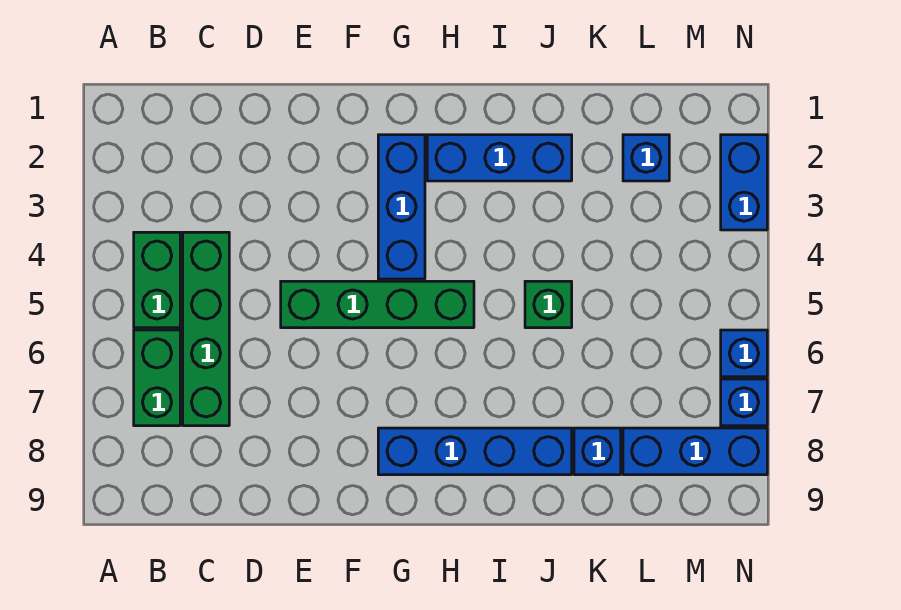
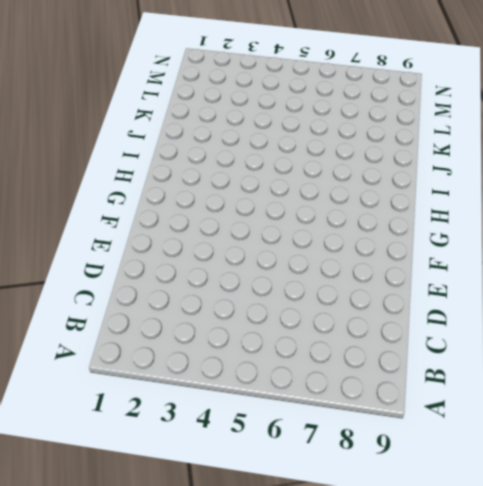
none -> green 1x2 brick [134,232,180,328]
none -> green 1x2 brick [134,330,180,426]
none -> green 1x4 brick [183,232,229,426]

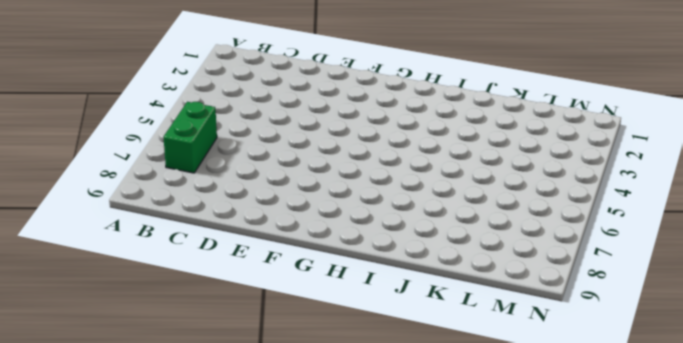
none -> green 1x2 brick [134,232,180,328]
none -> green 1x4 brick [183,232,229,426]
none -> green 1x4 brick [281,281,474,328]

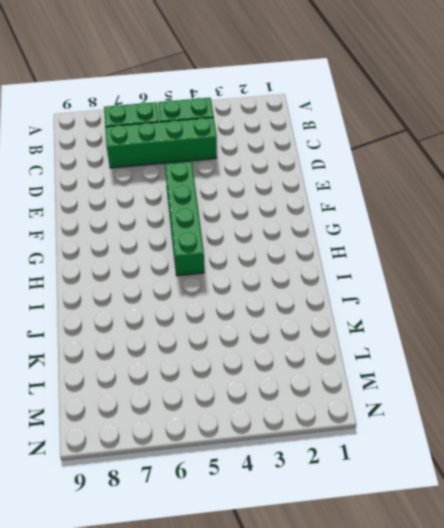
none -> blue 1x3 brick [378,135,425,279]
none -> blue 1x4 brick [378,428,572,475]
none -> blue 1x3 brick [427,135,572,181]

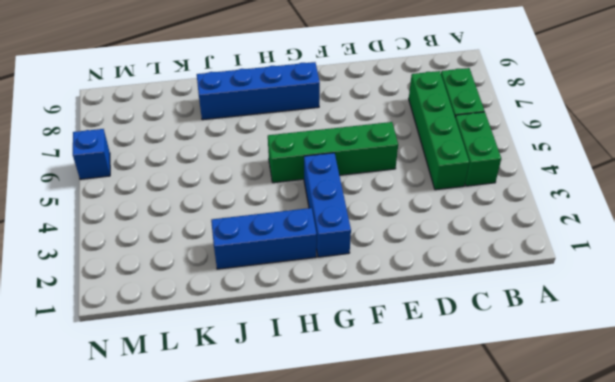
none -> green 1x1 brick [525,281,572,328]
none -> blue 1x1 brick [574,428,621,475]
none -> blue 1x1 brick [623,135,669,181]

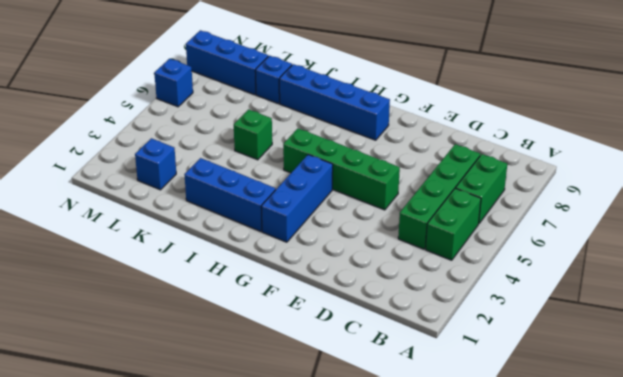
none -> blue 1x2 brick [721,135,767,230]
none -> blue 1x1 brick [721,379,767,426]

